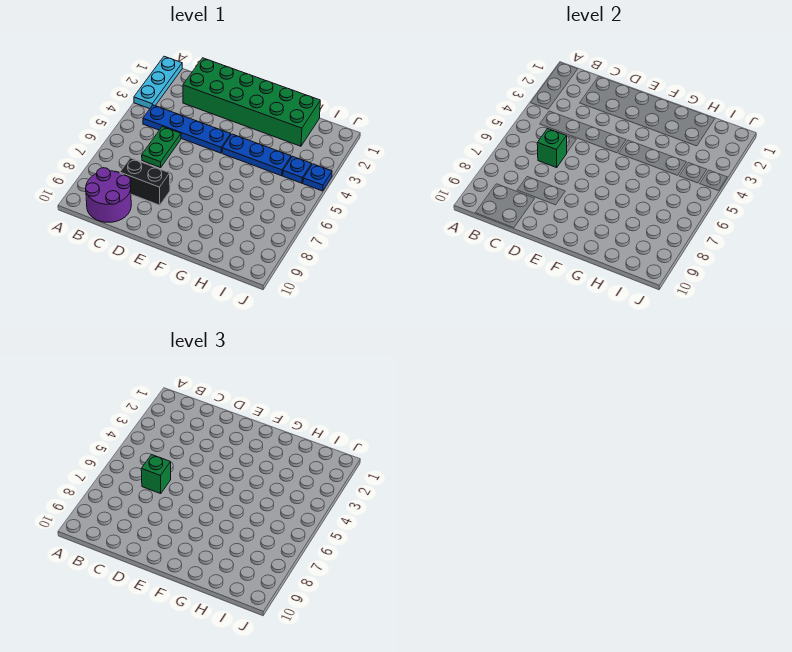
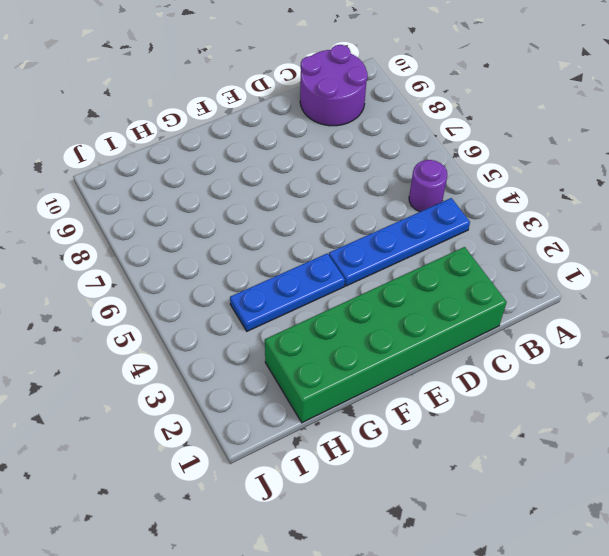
purple 1x1 round brick [409,160,447,212] -> none
none -> cyan 1x3 plate [134,56,182,109]
none -> green 1x2 plate [142,126,181,168]

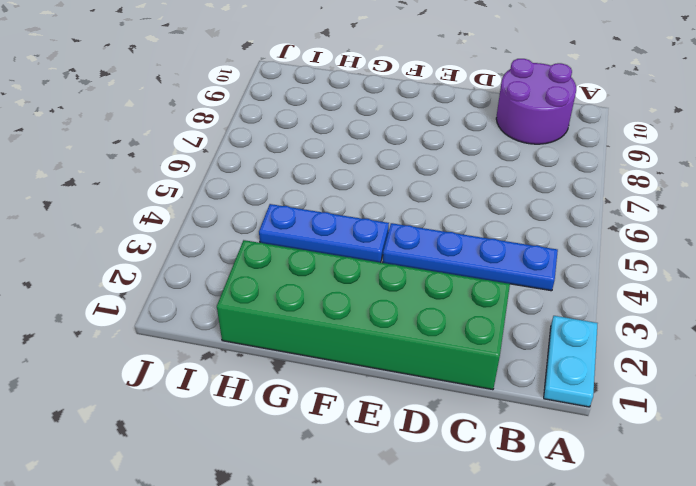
cyan 1x2 plate [544,316,598,407] -> cyan 1x3 plate [134,56,182,109]
none -> green 1x2 plate [142,126,181,168]
none -> black 1x2 brick [120,158,170,205]

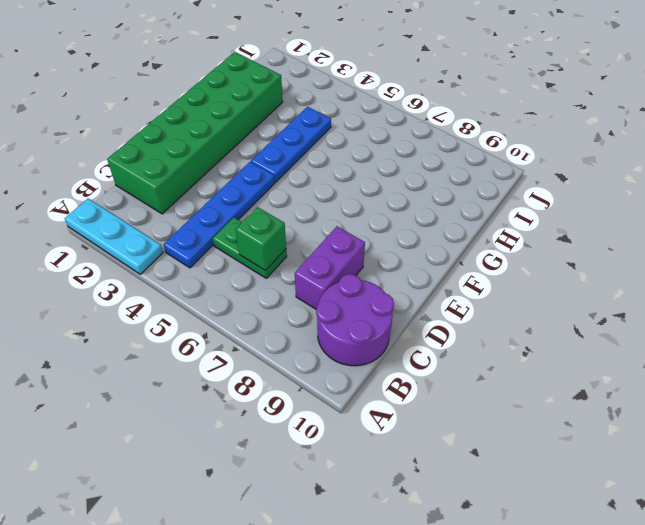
purple 1x2 brick [295,227,365,309] -> black 1x2 brick [120,158,170,205]
none -> blue 1x1 plate [283,156,312,183]
none -> blue 1x1 plate [303,164,332,191]

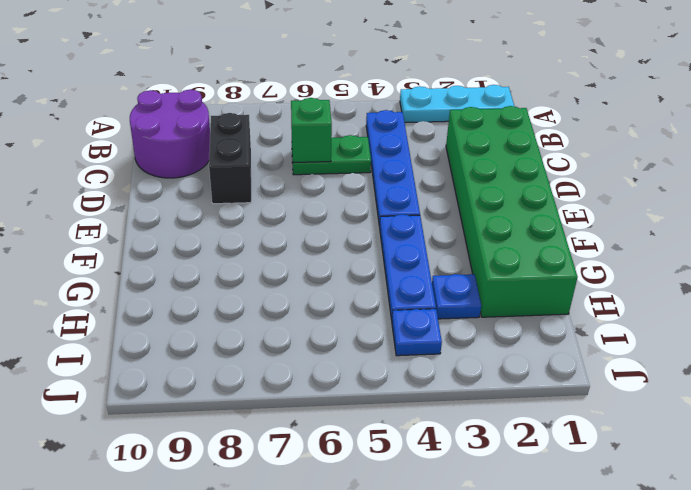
blue 1x1 plate [432,274,481,319] -> blue 1x1 plate moved to [303,164,332,191]
none -> green 1x1 brick [141,455,171,494]

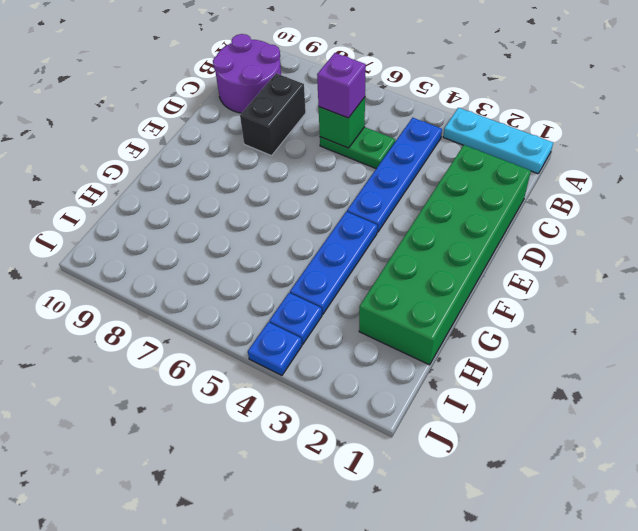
purple 1x1 brick [317,53,366,118] -> green 1x1 brick [141,455,171,494]

